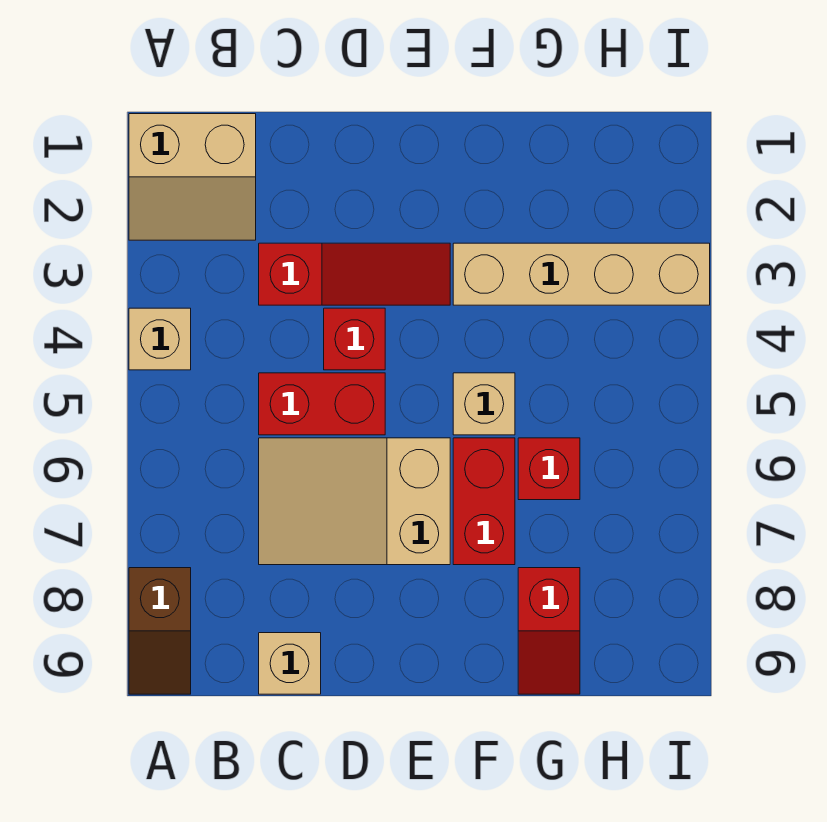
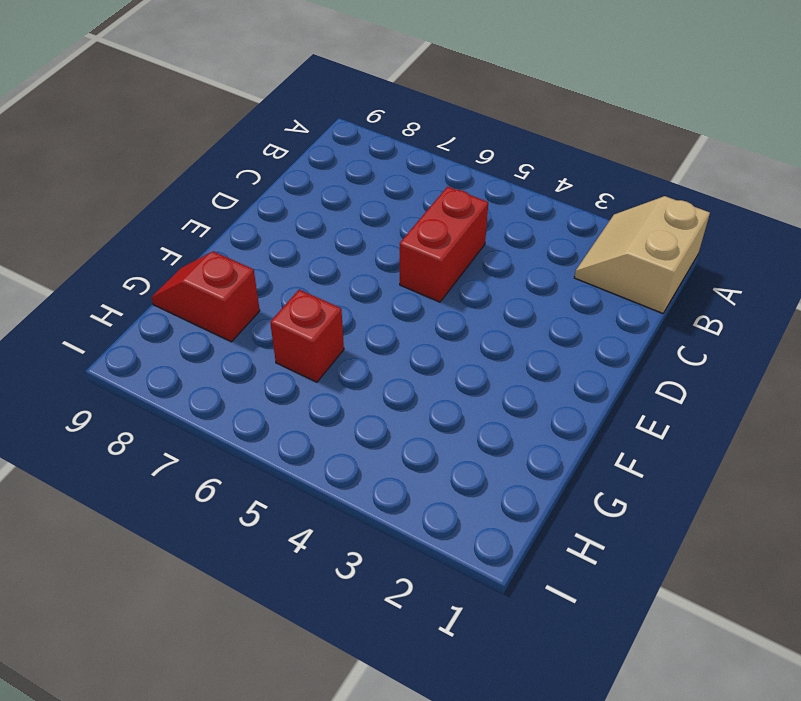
none -> tan 1x1 brick [129,308,191,370]
none -> brown 1x2 slope [129,568,191,694]
none -> red 1x3 slope [259,243,450,305]

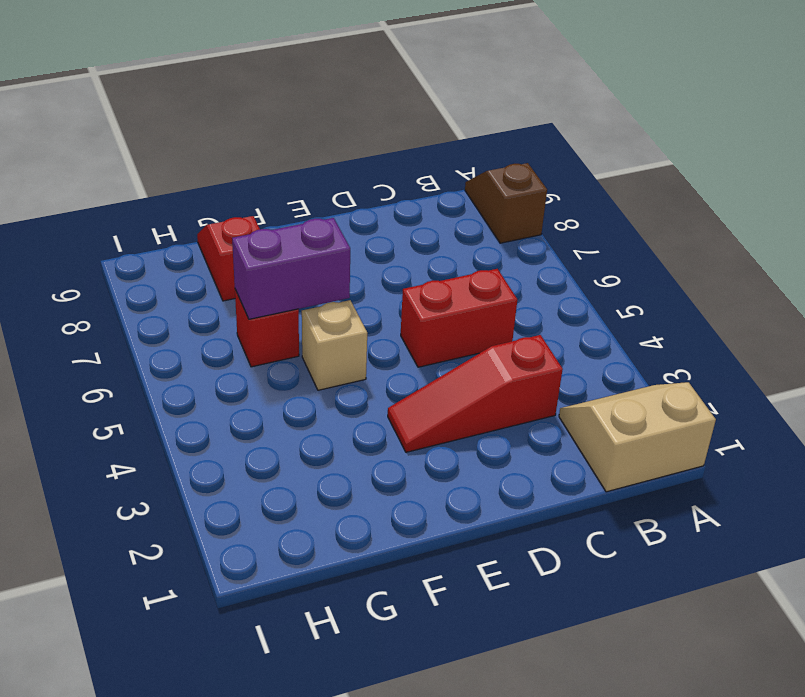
purple 1x2 brick [232,218,350,319] -> none
none -> tan 1x1 brick [129,308,191,370]
none -> tan 2x3 slope [259,438,450,565]
none -> tan 1x1 brick [259,633,321,694]

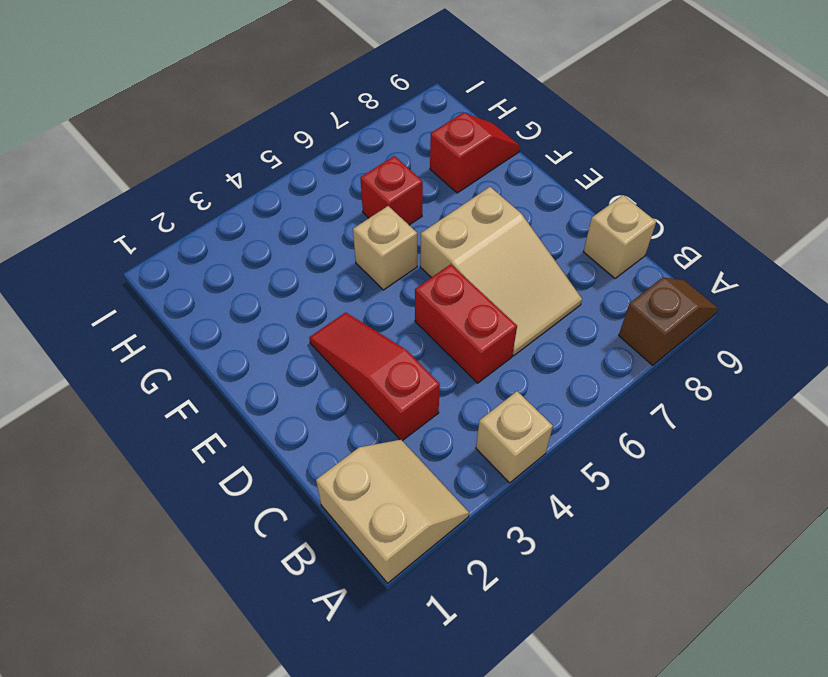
none -> red 1x1 brick [324,308,385,370]
none -> tan 1x4 brick [453,243,710,305]
none -> red 1x2 brick [453,438,515,565]

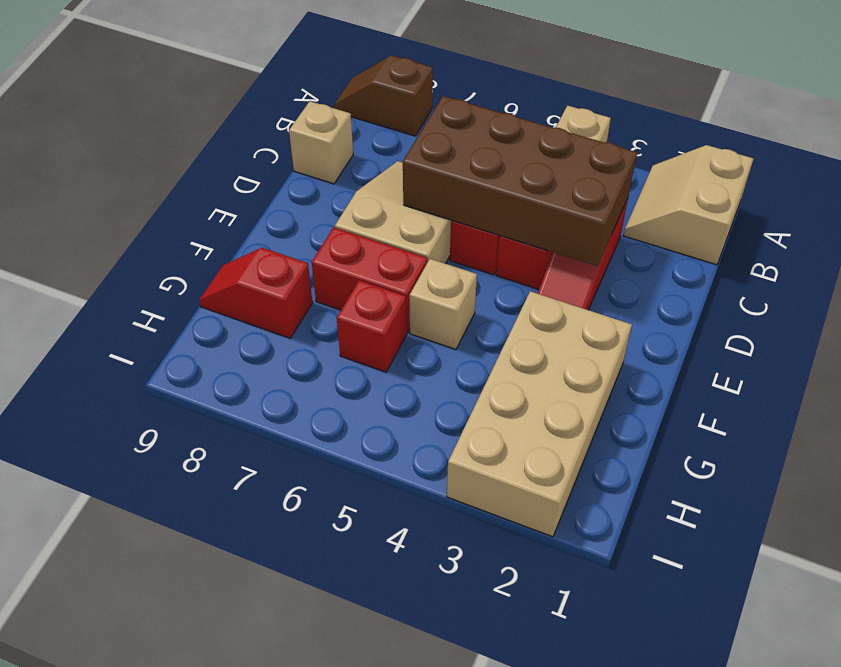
brown 2x4 brick [403,96,637,266] -> none
tan 2x4 brick [447,291,632,537] -> tan 1x4 brick [453,243,710,305]

